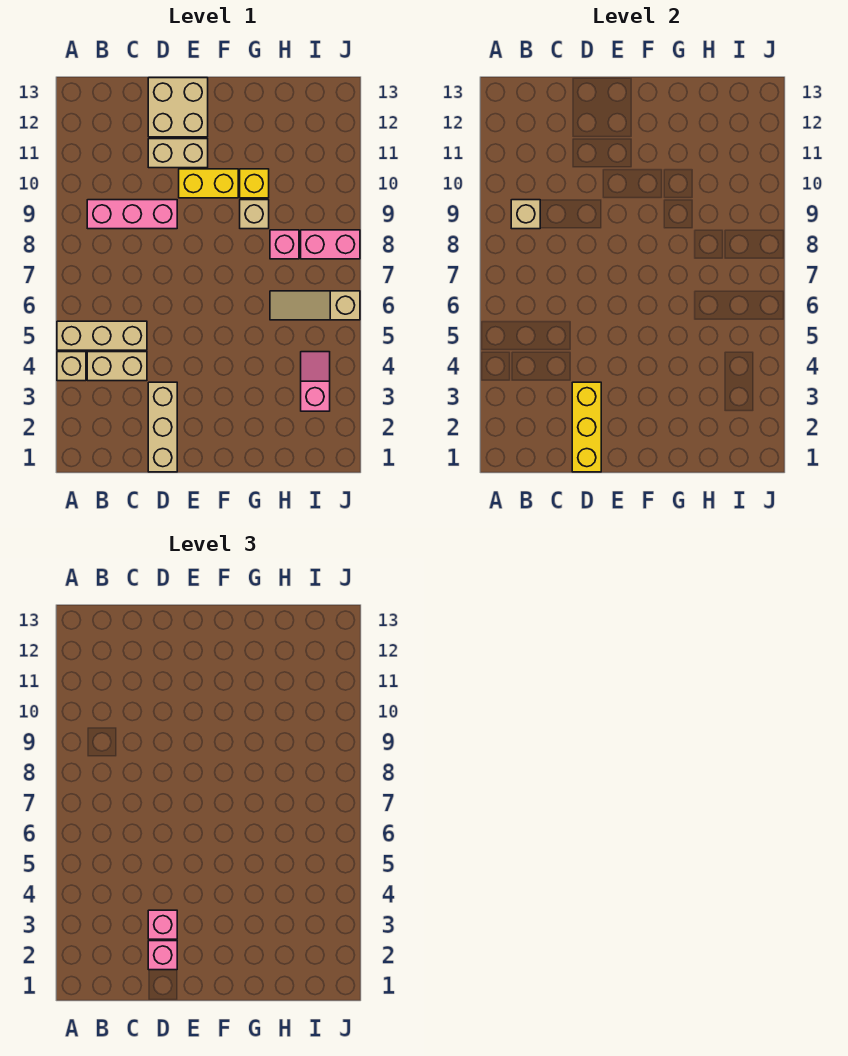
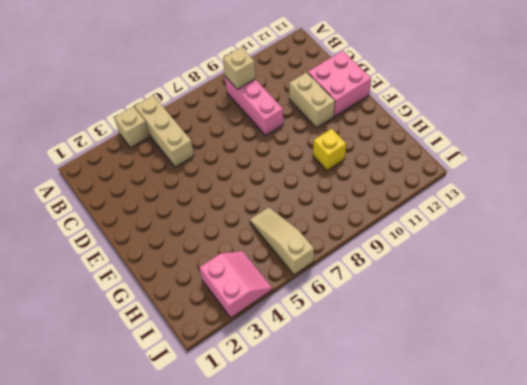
pink 2x2 brick [308,51,371,116] -> tan 2x2 brick [148,78,208,137]
pink 2x2 slope [199,251,272,318] -> pink 1x2 slope [301,352,330,411]
none -> tan 1x2 brick [87,352,147,381]
none -> tan 1x3 brick [148,382,177,472]
none -> yellow 1x2 brick [179,169,238,198]

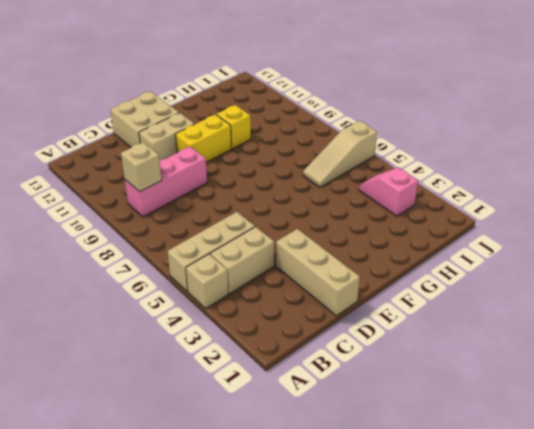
none -> tan 1x1 brick [240,200,269,229]
none -> pink 1x1 brick [270,230,299,259]
none -> pink 1x2 brick [301,230,360,259]

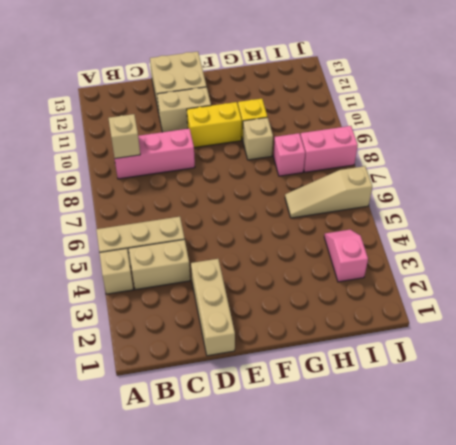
none -> yellow 1x3 brick [572,382,601,472]
none -> pink 1x1 brick [148,941,177,970]
none -> pink 1x1 brick [148,910,177,939]

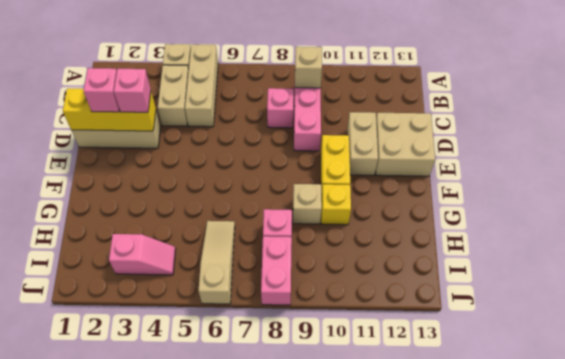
pink 1x1 brick [267,88,294,128] -> none

